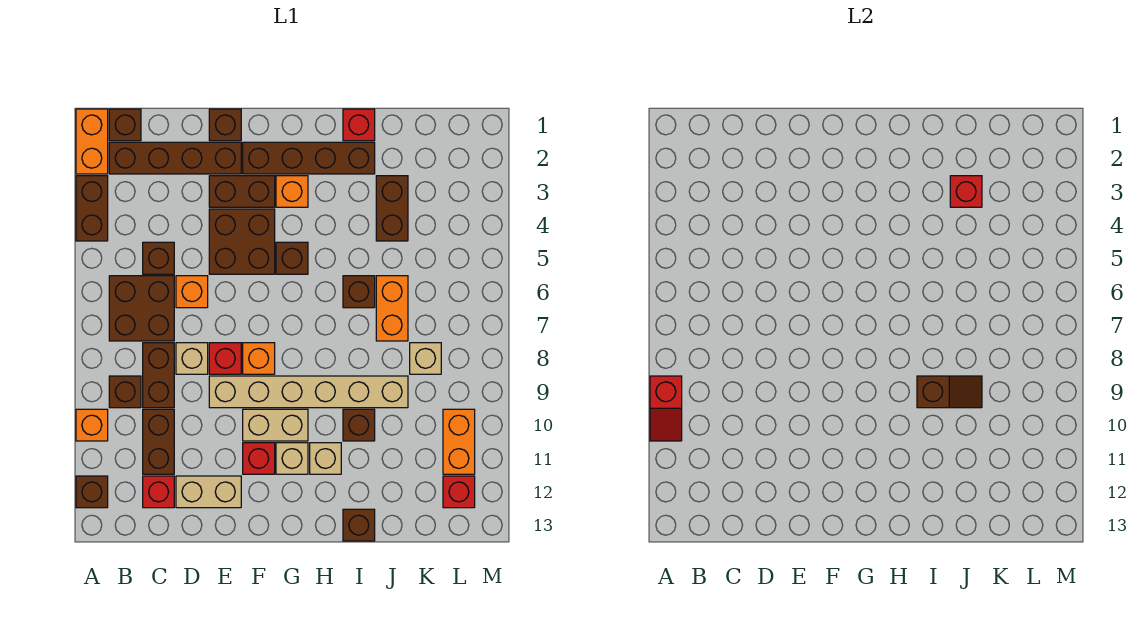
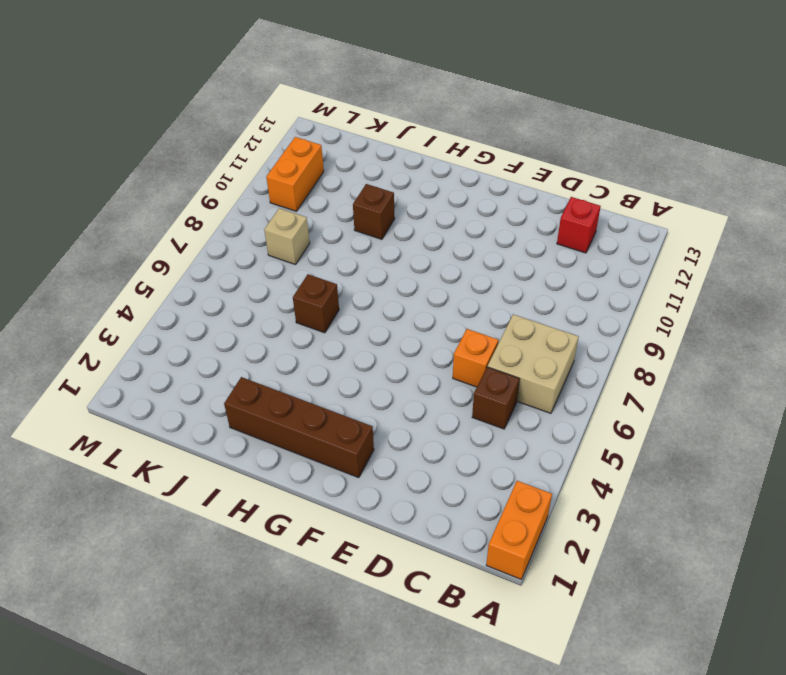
tan 2x2 brick [487,314,579,413] -> brown 2x2 brick [109,276,174,341]
none -> brown 1x2 brick [76,176,108,241]
none -> orange 1x1 brick [76,409,108,441]
none -> brown 1x1 brick [76,476,108,508]
none -> brown 1x1 brick [109,109,141,141]

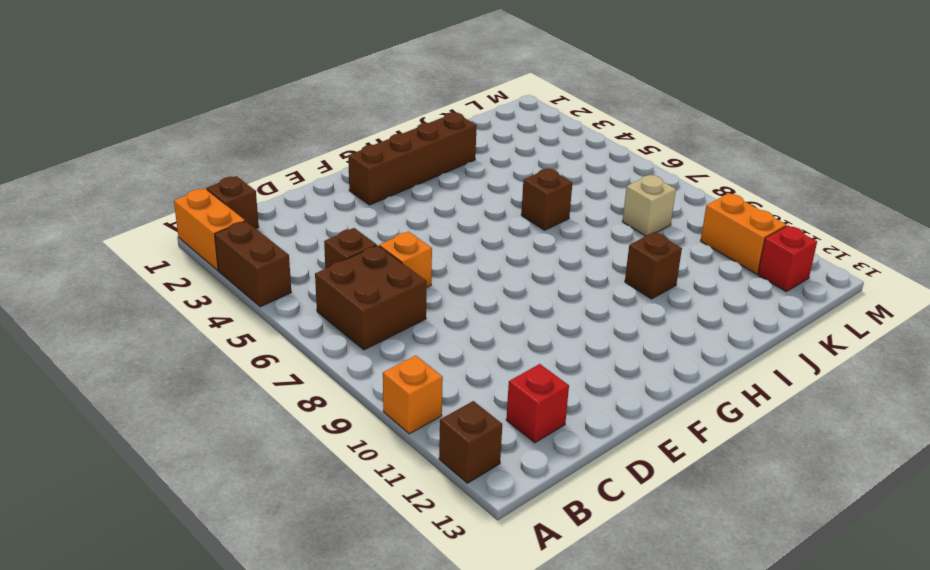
none -> brown 1x4 brick [109,142,241,174]
none -> brown 1x1 brick [109,376,141,408]
none -> brown 1x2 brick [143,343,174,408]
none -> brown 1x2 brick [143,409,174,474]

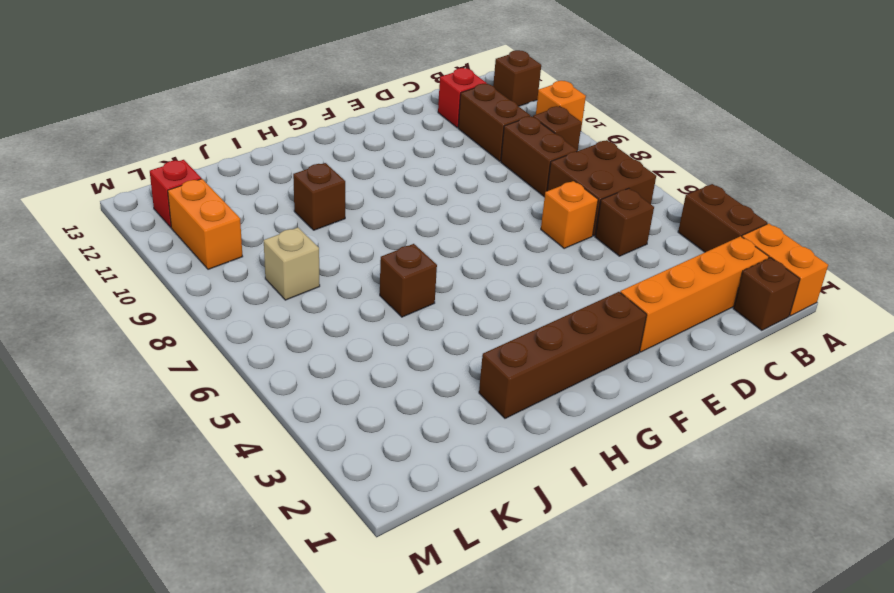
orange 1x4 brick [620,236,769,352] -> brown 1x4 brick [109,142,241,174]
none -> tan 1x1 brick [176,343,208,374]
none -> tan 1x2 brick [176,476,241,508]
none -> brown 1x1 brick [209,109,241,141]
none -> brown 1x2 brick [209,176,275,207]

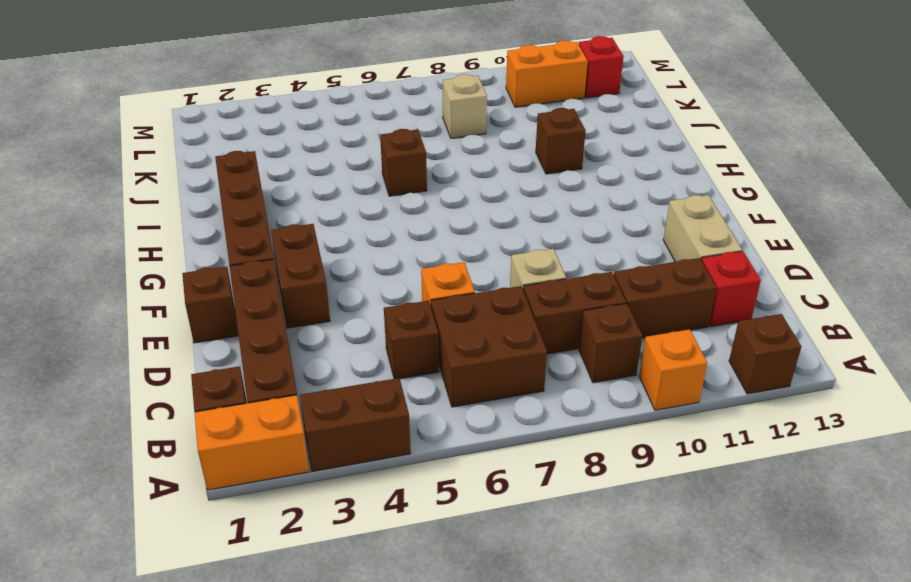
none -> brown 2x2 brick [209,209,275,274]
none -> red 1x1 brick [209,343,241,374]
none -> tan 1x6 brick [209,376,408,408]
none -> orange 1x1 brick [243,343,275,374]

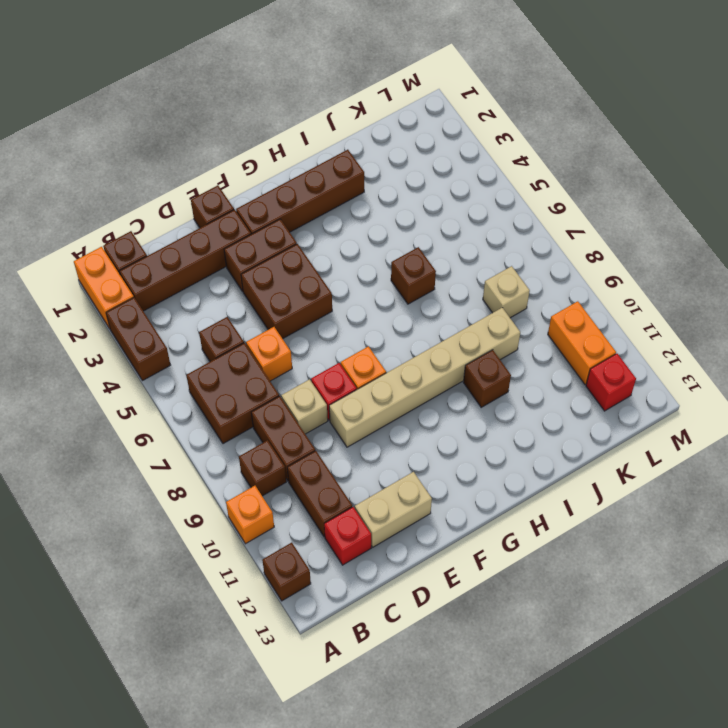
none -> tan 1x2 brick [243,409,308,441]
none -> red 1x1 brick [243,443,275,474]
none -> orange 1x1 brick [276,176,308,207]
none -> brown 1x1 brick [276,242,308,274]

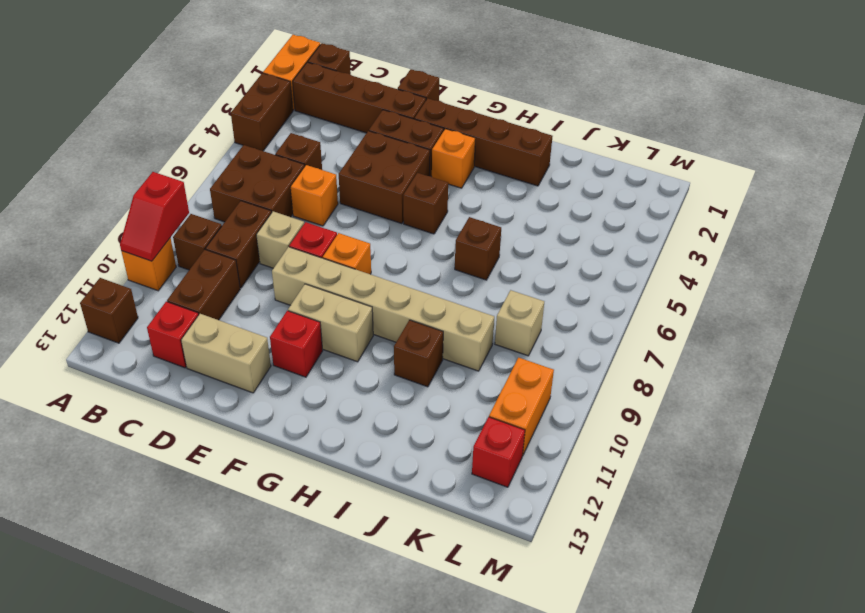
none -> tan 1x1 brick [276,443,308,474]
none -> tan 1x1 brick [310,443,341,474]
none -> red 1x1 brick [343,109,375,141]
none -> brown 1x1 brick [343,509,375,541]

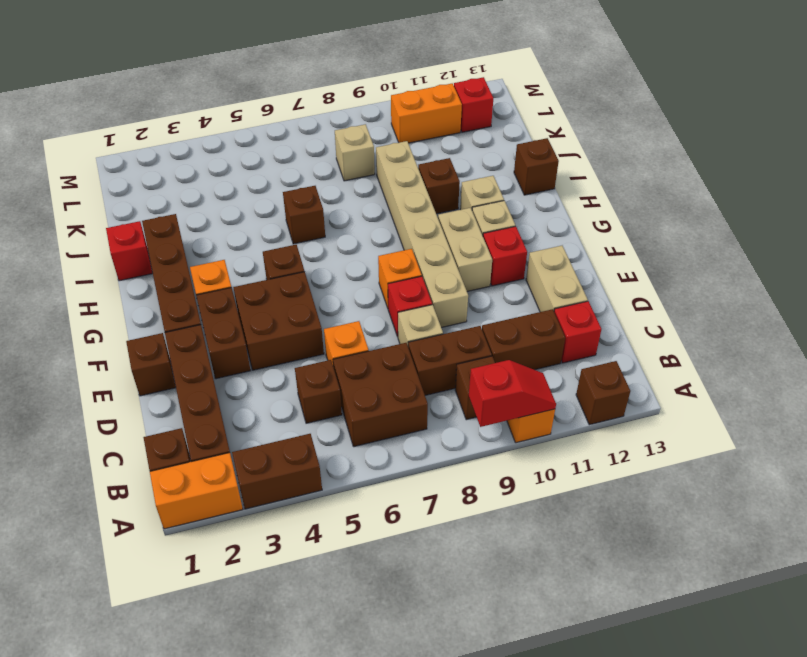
none -> brown 1x2 brick [376,176,408,241]
none -> orange 1x2 brick [376,276,408,341]
none -> brown 1x2 slope [917,376,982,408]
none -> red 1x1 brick [950,176,982,207]

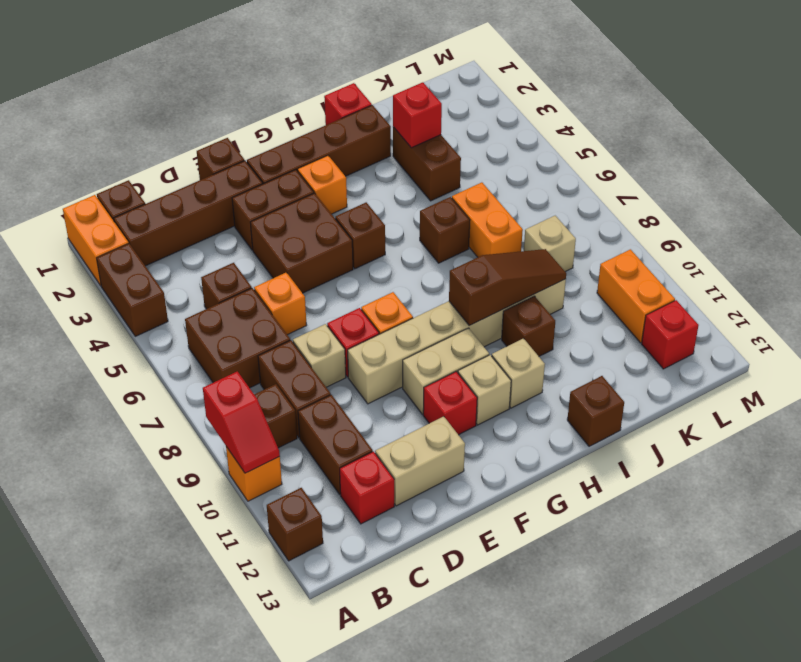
brown 1x3 slope [449,249,566,326] -> brown 1x2 slope [917,376,982,408]

